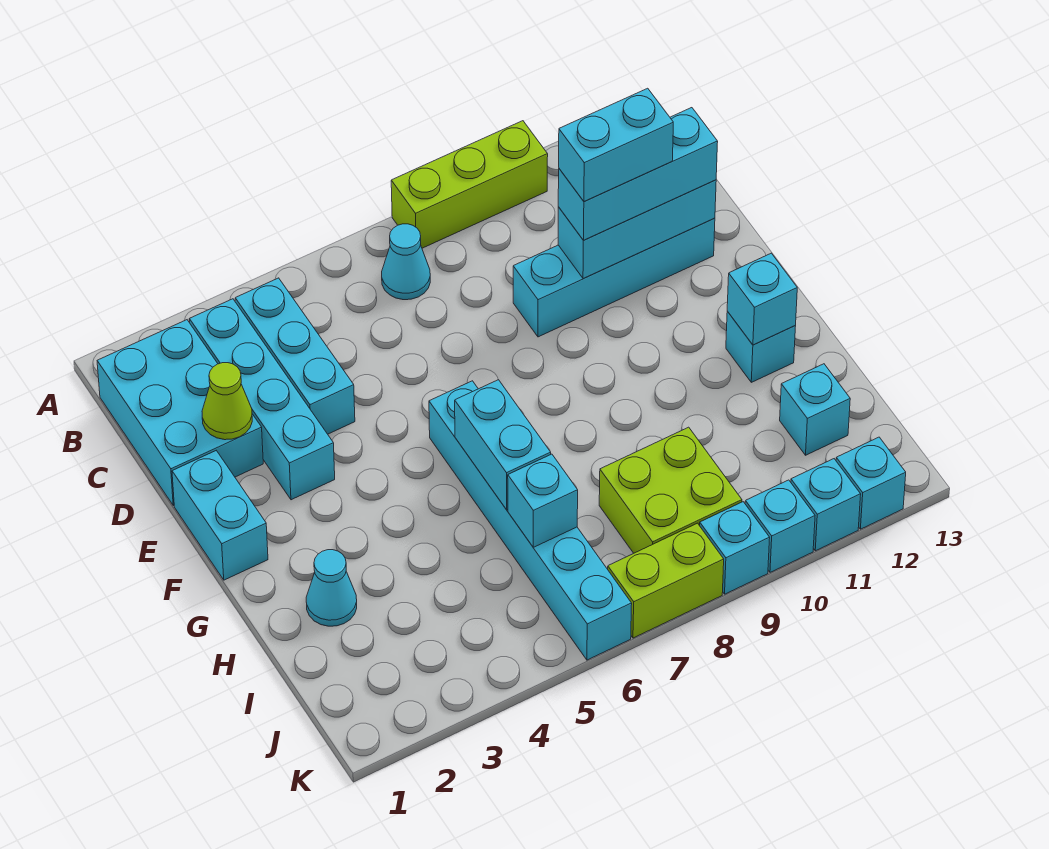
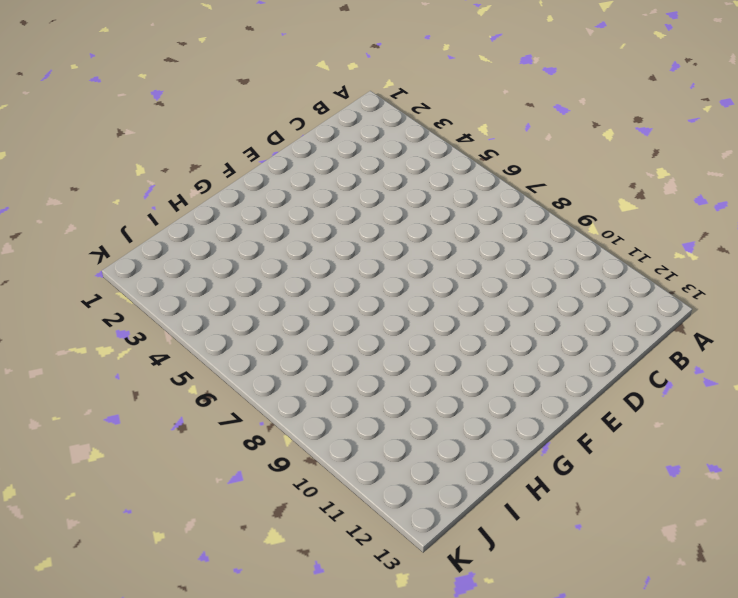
none -> lime 1x3 brick [391,121,548,248]
none -> cyan 2x3 brick [97,320,263,505]
none -> cyan 1x4 brick [189,299,335,500]

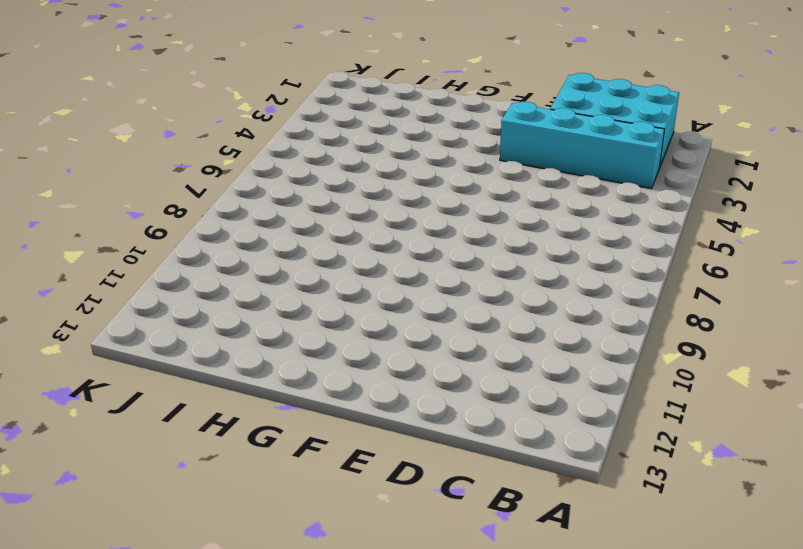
none -> lime 1x3 brick [391,121,548,248]
none -> cyan 1x3 brick [235,278,355,434]
none -> cyan 1x1 cone [382,224,430,300]

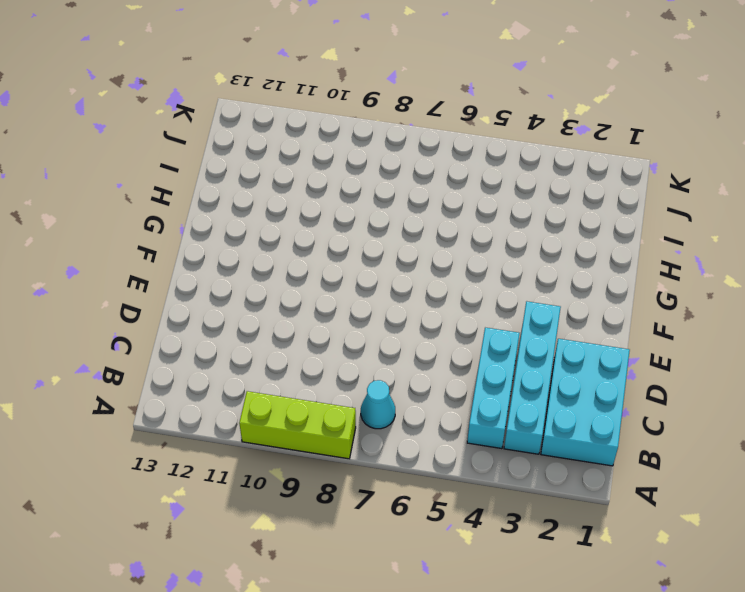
none -> cyan 1x4 brick [513,218,715,337]
none -> cyan 1x2 brick [172,451,268,580]
none -> cyan 1x6 brick [429,381,632,660]

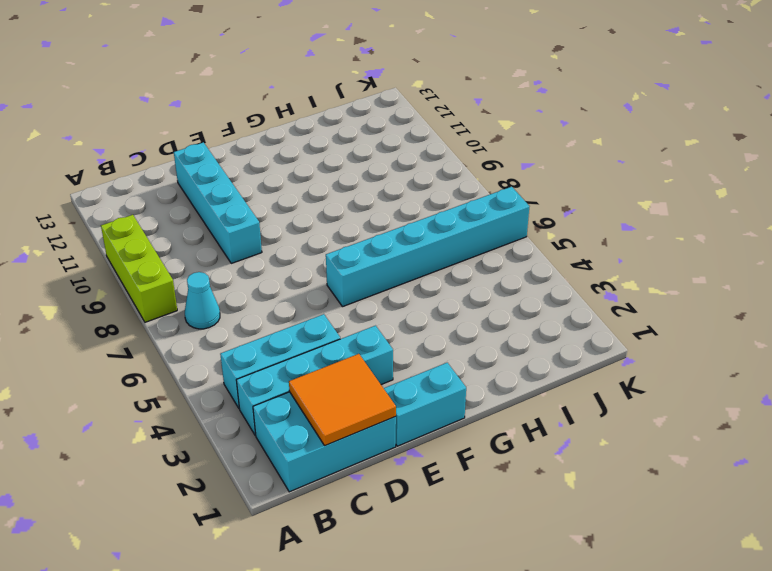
orange 2x2 tile [289,354,396,446] -> lime 1x1 cone [202,363,252,440]
none -> cyan 1x1 brick [726,312,796,382]
none -> cyan 1x1 cone [306,550,357,626]
none -> lime 2x2 brick [599,427,742,553]

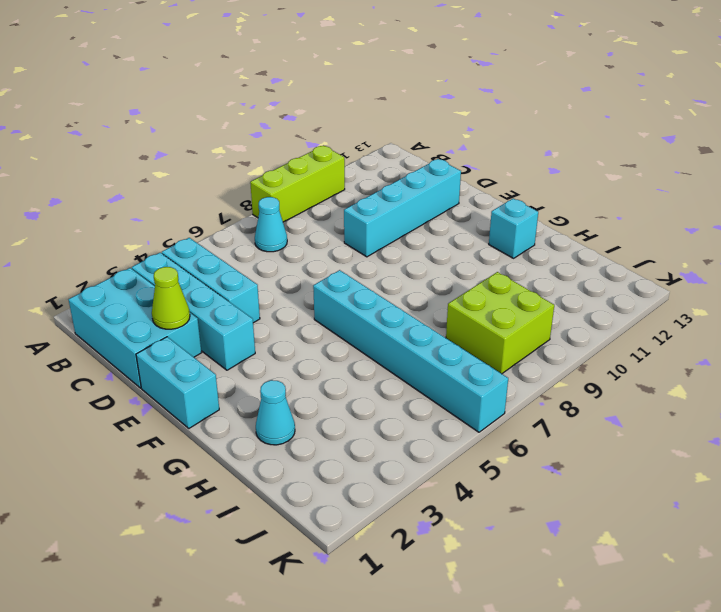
none -> cyan 1x1 brick [780,364,850,455]
none -> lime 1x2 brick [608,523,724,638]
none -> cyan 1x1 brick [700,502,770,594]

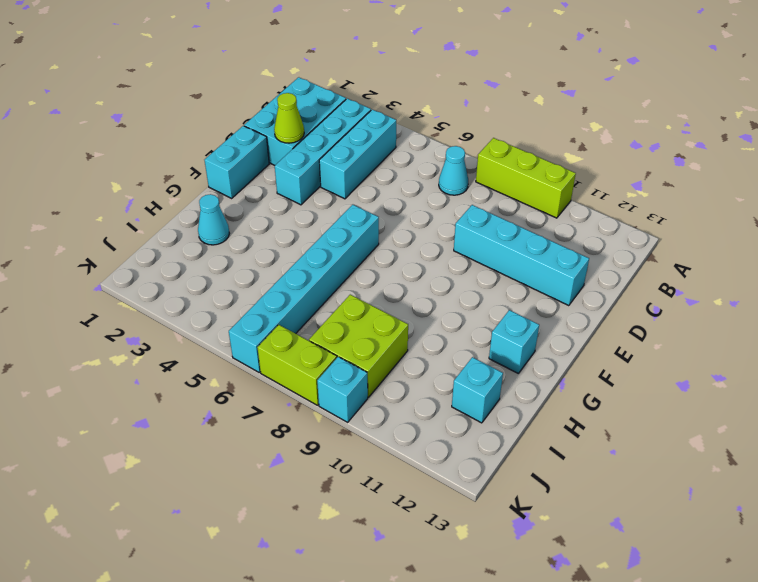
none -> cyan 1x1 brick [745,480,815,572]
none -> cyan 1x1 brick [791,459,861,551]
none -> cyan 1x1 brick [836,437,906,529]

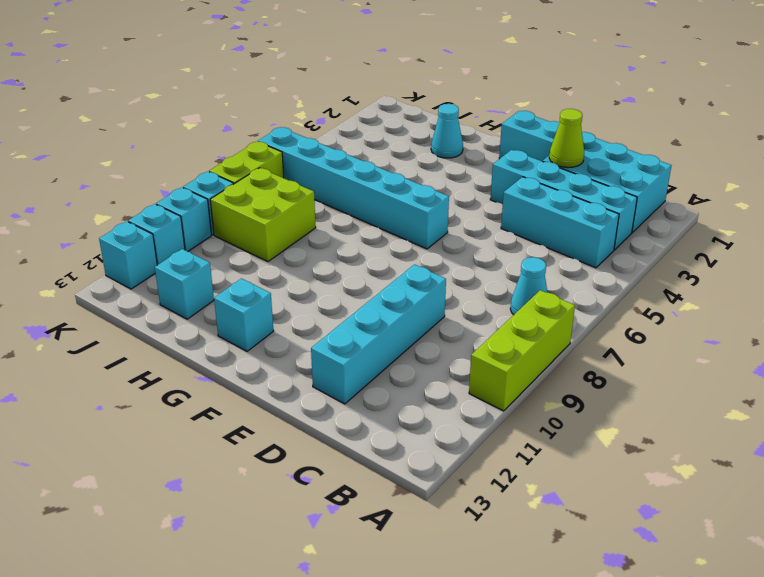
none -> cyan 1x3 brick [558,180,716,279]
none -> cyan 1x2 brick [455,380,551,510]
none -> cyan 1x1 brick [727,253,797,345]

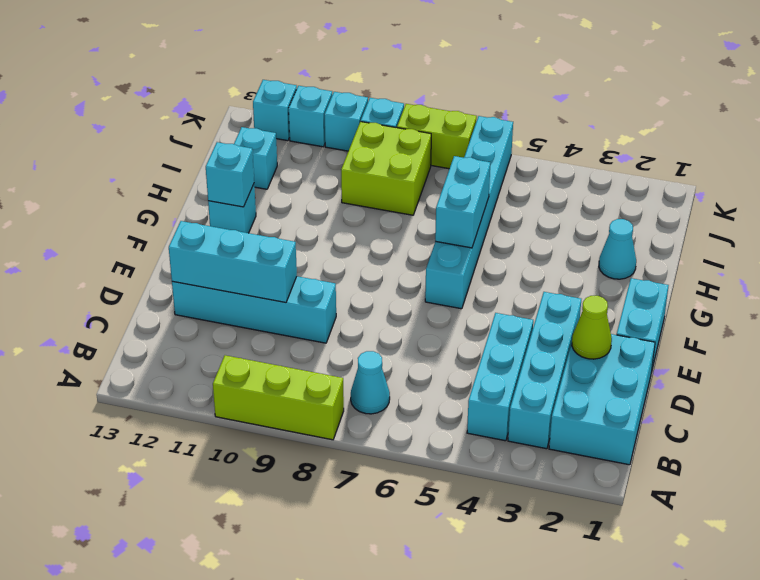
none -> cyan 1x1 brick [508,454,578,547]
none -> cyan 1x3 brick [558,108,718,240]
none -> cyan 1x2 brick [559,88,673,202]

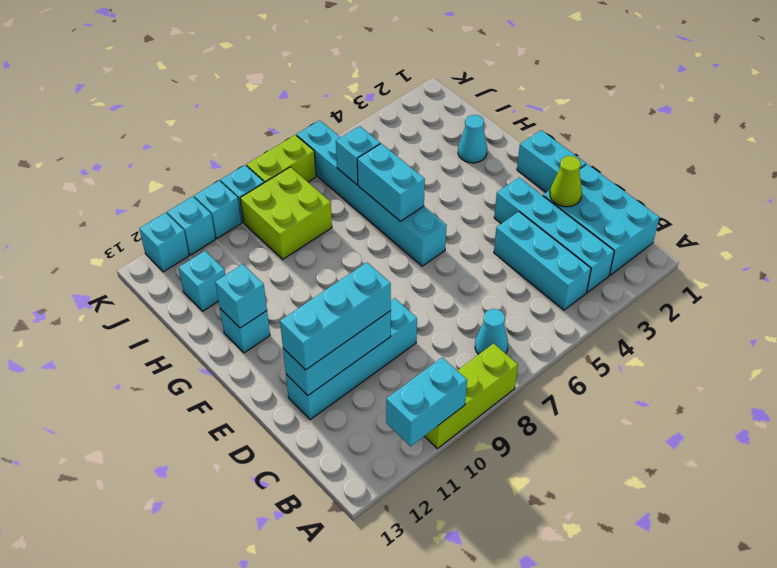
cyan 1x2 brick [386,358,467,446] -> cyan 1x2 brick moved to [559,88,673,202]

